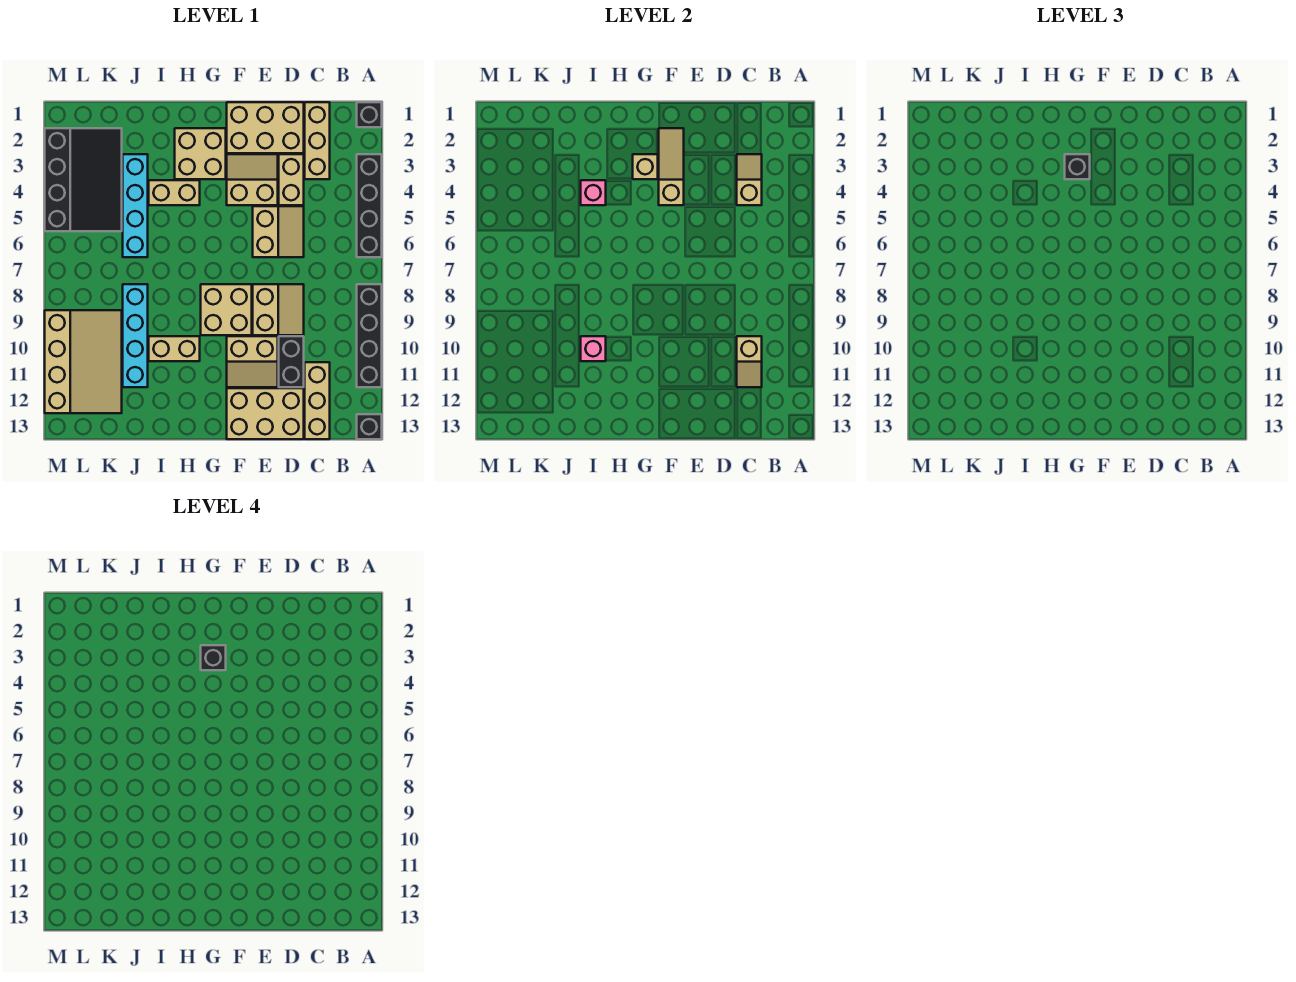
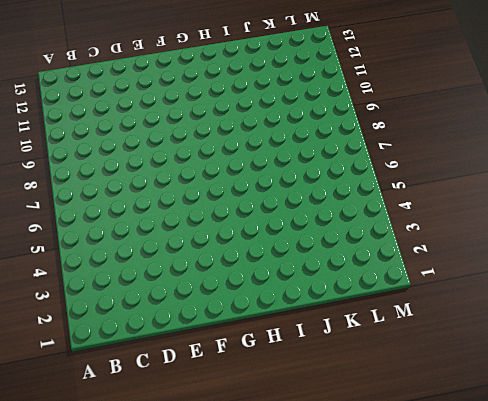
none -> black 1x1 brick [357,102,382,127]
none -> black 1x4 brick [357,154,382,257]
none -> black 1x4 brick [357,284,382,387]
none -> black 1x1 brick [357,414,382,439]

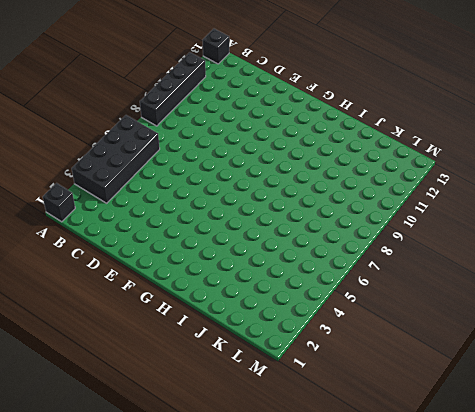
black 2x4 brick [72,115,160,203] -> black 1x4 brick [357,154,382,257]
none -> tan 1x3 brick [305,102,330,179]
none -> tan 1x3 brick [305,362,330,439]
none -> tan 2x3 brick [227,102,304,153]
none -> tan 1x2 brick [279,154,304,205]

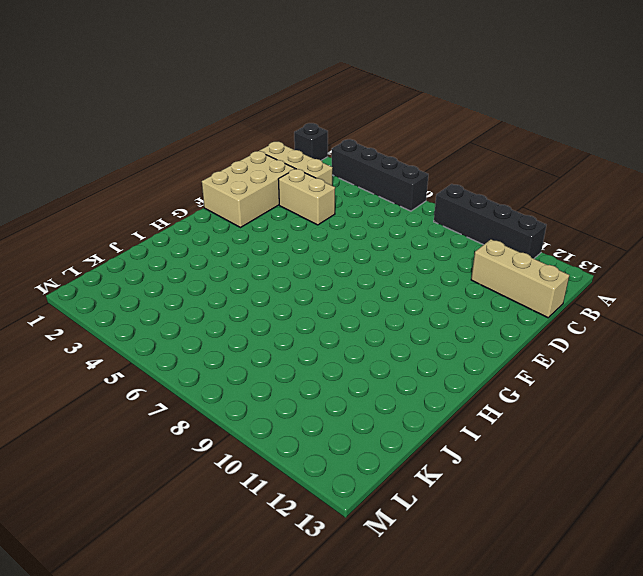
none -> black 1x1 brick [357,414,382,439]
none -> tan 2x2 slope [253,206,304,257]
none -> tan 2x2 slope [253,284,304,335]
none -> black 1x2 brick [279,336,304,387]

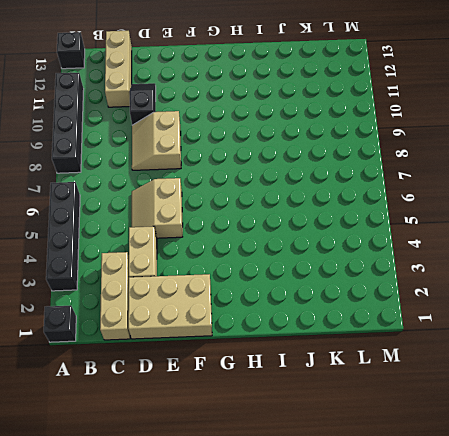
black 1x2 slope [130,83,156,125] -> black 1x2 brick [279,336,304,387]
none -> tan 2x3 brick [227,388,304,439]
none -> tan 2x2 slope [227,154,278,205]
none -> tan 2x2 slope [227,336,278,387]
none -> tan 2x2 brick [201,284,252,335]

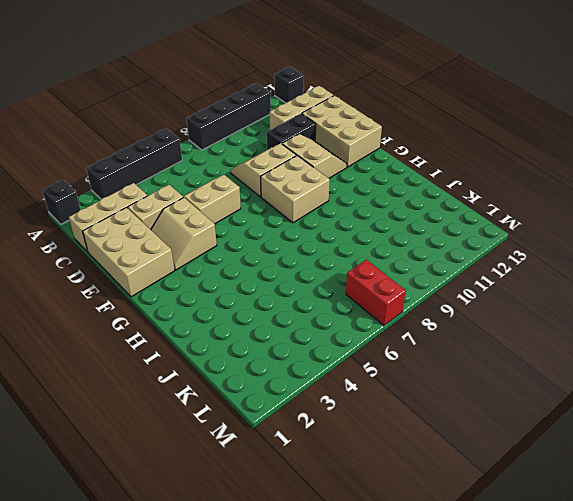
red 1x2 brick [346,260,406,325] -> none
none -> tan 2x2 brick [175,128,226,179]
none -> tan 1x2 brick [149,180,200,205]
none -> tan 1x2 brick [149,336,200,361]
none -> cyan 1x4 brick [123,154,148,257]

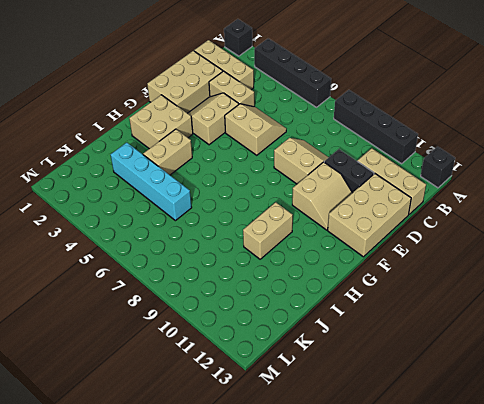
none -> tan 2x2 brick [201,284,252,335]
none -> cyan 1x4 brick [123,284,148,387]
none -> black 3x4 slope [45,128,122,231]
none -> tan 3x4 slope [45,310,122,413]

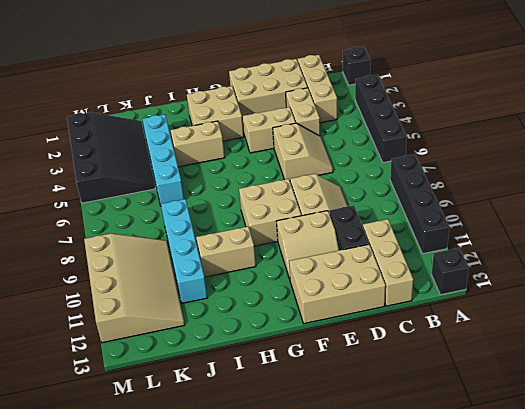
none -> tan 1x2 slope [737,154,762,205]
none -> tan 1x2 slope [737,336,762,387]
none -> tan 1x3 slope [659,128,684,205]
none -> tan 1x1 brick [633,154,658,179]

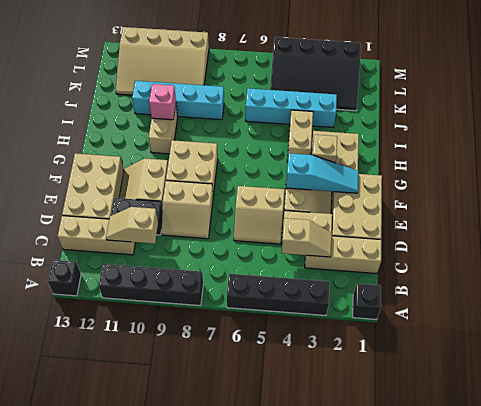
cyan 1x3 slope [286,153,358,193] -> tan 1x3 slope [659,128,684,205]
none -> pink 1x1 brick [581,180,606,205]
none -> black 1x1 brick [1065,154,1090,179]
none -> black 1x1 brick [201,645,226,670]

